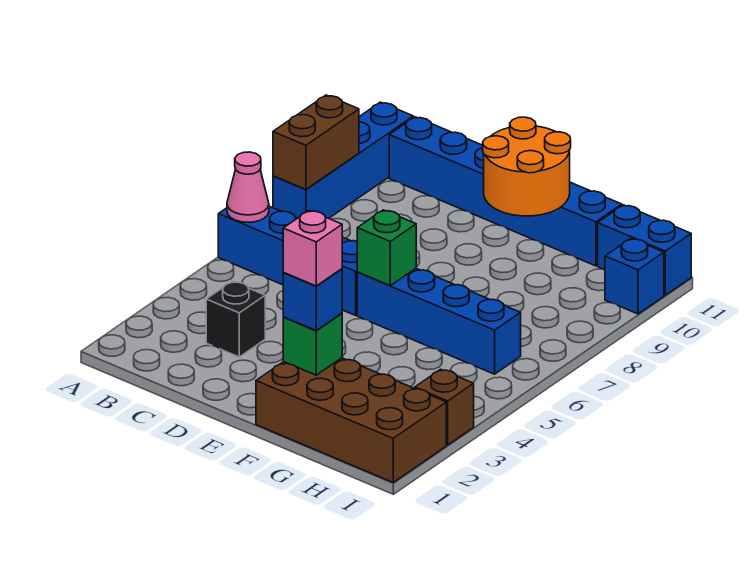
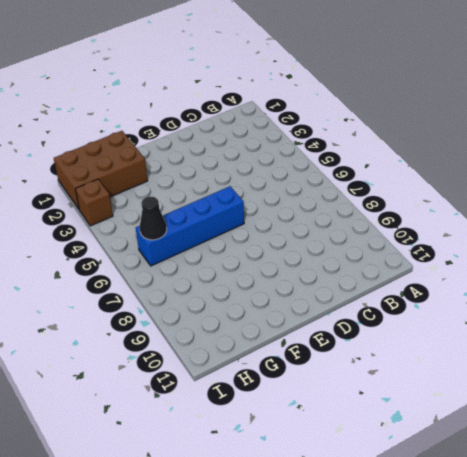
brown 2x3 brick [54,131,148,209] -> brown 2x4 brick [256,358,446,482]
black 1x1 cone [140,197,167,240] -> none
none -> blue 1x4 brick [218,206,357,315]
none -> blue 1x4 brick [273,102,413,218]
none -> blue 1x6 brick [389,117,622,266]

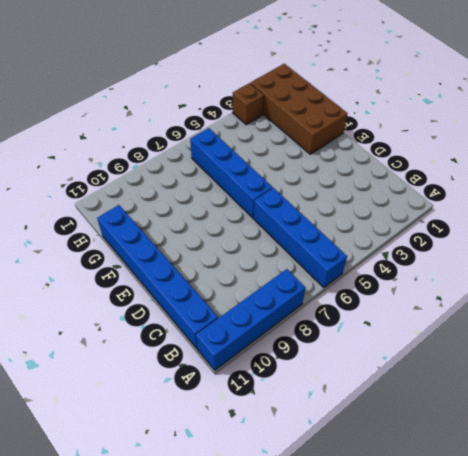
none -> black 1x1 brick [206,281,265,357]
none -> blue 1x2 brick [598,205,691,295]
none -> blue 1x1 brick [605,238,664,314]

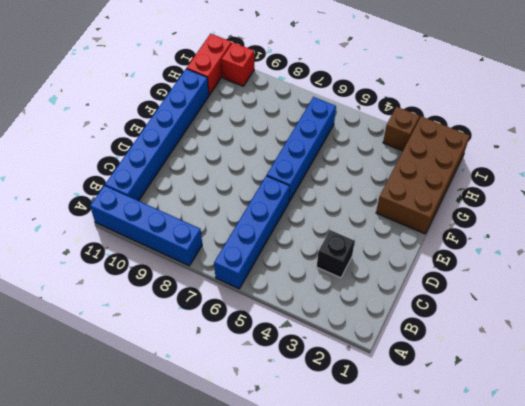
red 1x2 brick [187,34,232,95] -> blue 1x2 brick [598,205,691,295]
red 1x1 brick [221,43,254,86] -> blue 1x1 brick [605,238,664,314]
none -> pink 1x1 cone [227,152,269,222]
none -> brown 1x2 brick [273,95,359,189]
none -> green 1x1 brick [357,210,416,285]

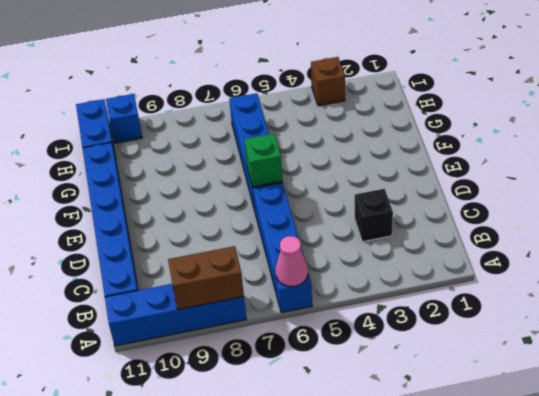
none -> brown 2x4 brick [256,358,446,482]
none -> orange 2x2 round brick [483,117,571,216]
none -> green 1x1 brick [283,313,342,375]

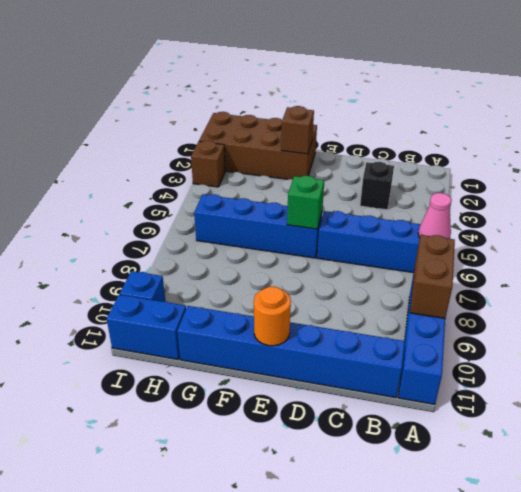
orange 1x1 round brick [254,287,291,346] -> orange 2x2 round brick [483,117,571,216]
brown 1x1 brick [281,106,314,154] -> green 1x1 brick [283,313,342,375]
none -> blue 1x1 brick [283,269,342,330]
none -> pink 1x1 brick [283,210,342,286]

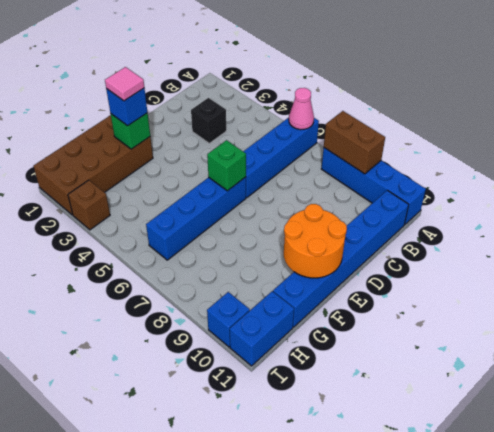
pink 1x1 tile [105,67,144,101] -> pink 1x1 brick [283,210,342,286]

